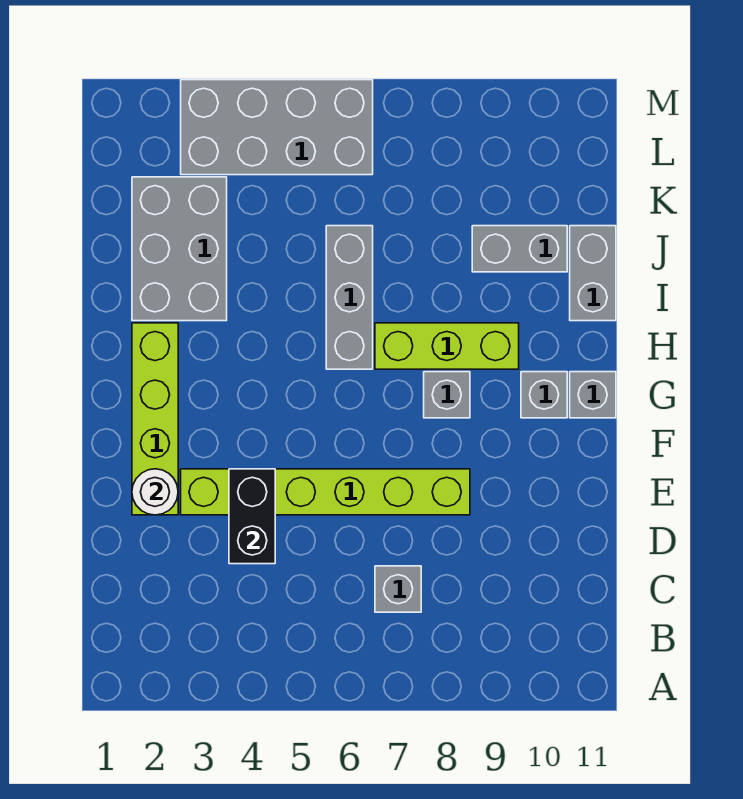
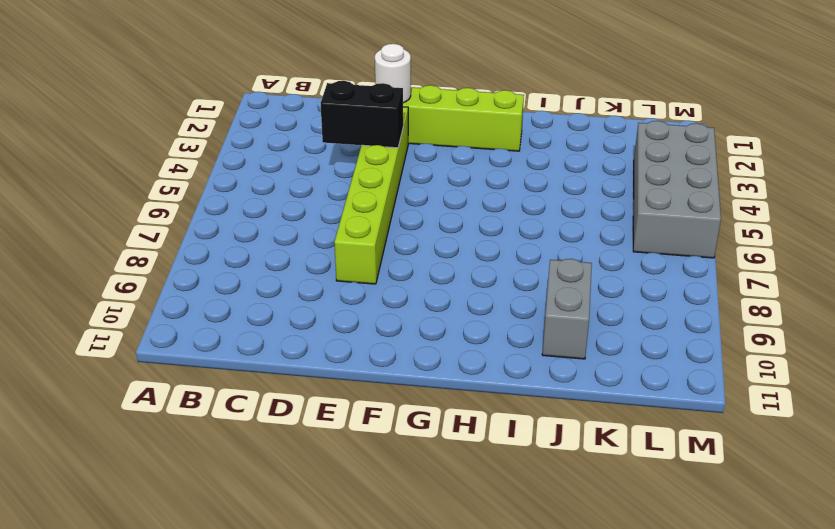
none -> grey 1x1 brick [375,566,421,612]
none -> grey 1x1 brick [424,372,470,418]
none -> grey 1x1 brick [521,372,567,418]

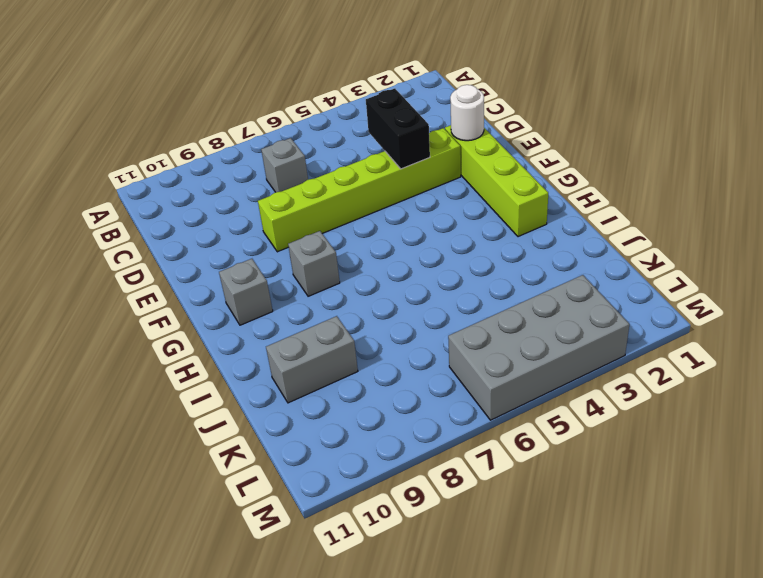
none -> grey 1x1 brick [570,372,616,418]
none -> grey 1x3 brick [326,226,373,369]
none -> lime 1x3 brick [375,323,519,369]

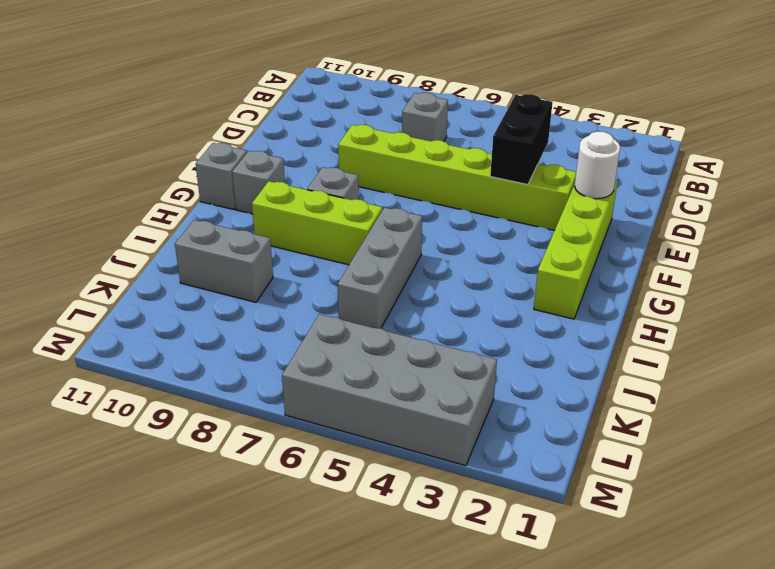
none -> grey 2x3 brick [132,177,227,321]
none -> grey 1x2 brick [570,226,616,321]

